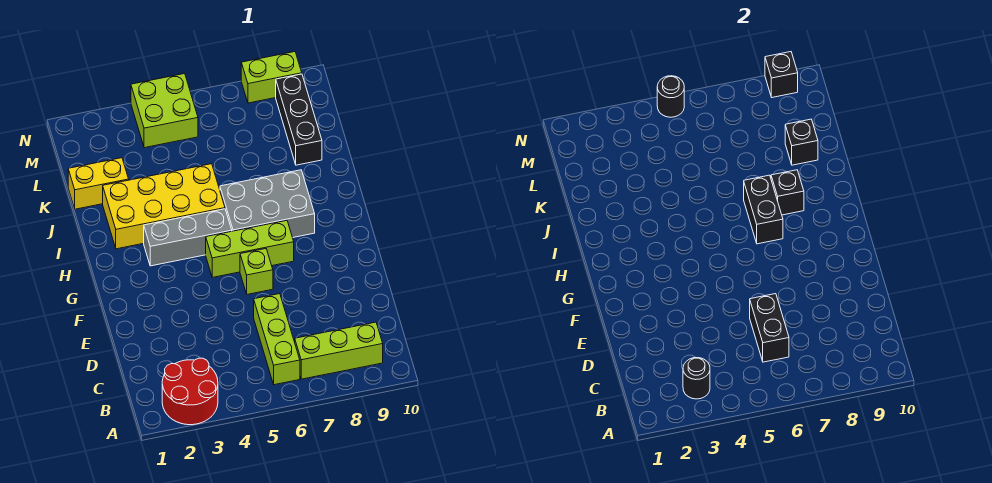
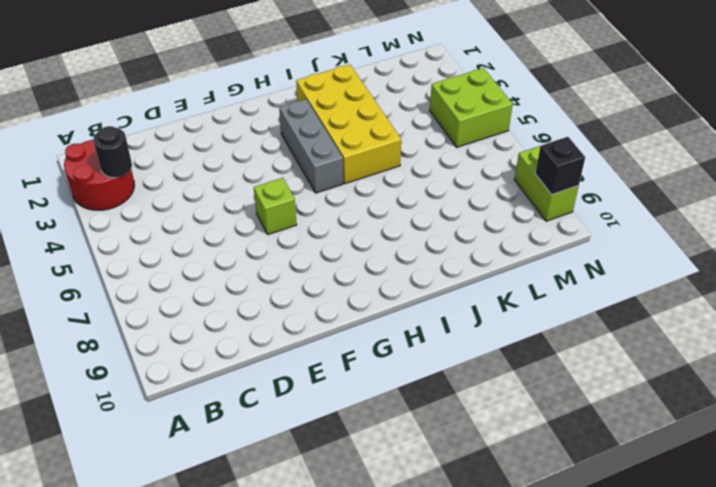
none -> lime 1x3 brick [254,294,300,385]
none -> lime 1x3 brick [295,322,383,379]
none -> lime 1x3 brick [206,221,294,277]

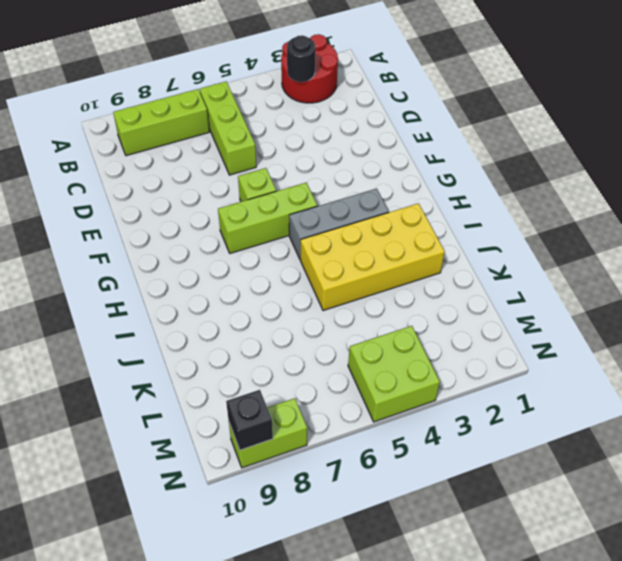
none -> grey 2x3 brick [220,170,315,238]
none -> yellow 1x2 brick [68,158,129,209]
none -> black 1x3 brick [276,74,322,165]

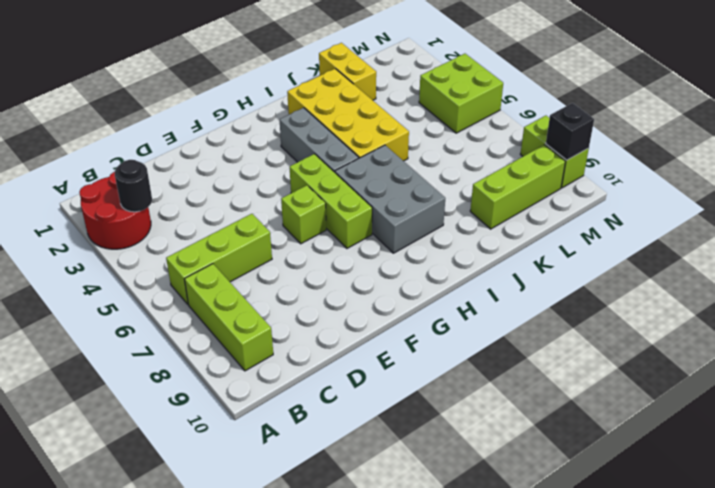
lime 1x3 brick [470,145,565,229] -> black 1x3 brick [276,74,322,165]
none -> black 1x2 brick [750,294,789,362]
none -> black 1x2 brick [744,175,783,244]
none -> black 1x1 brick [771,170,804,215]

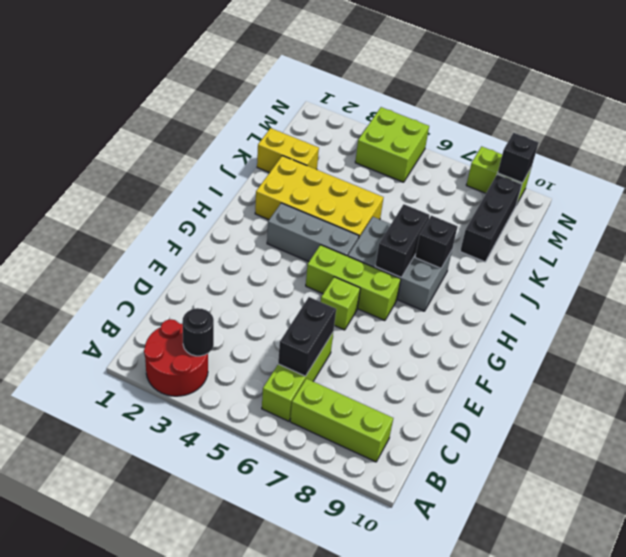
none -> black 1x1 brick [785,119,818,165]
none -> black 1x1 round brick [657,76,684,117]

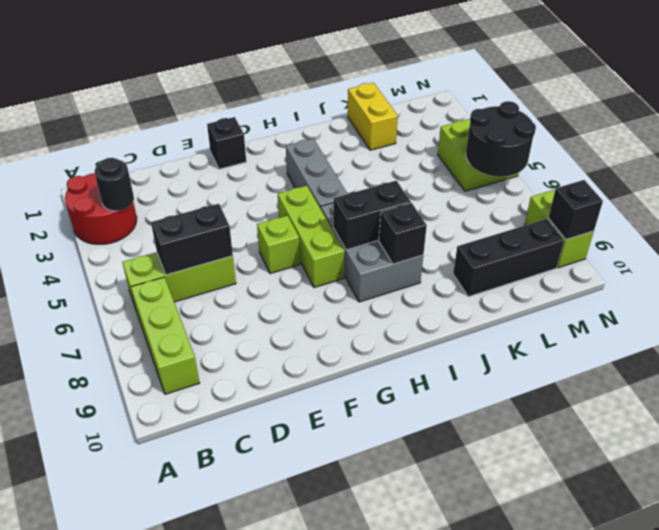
black 1x1 brick [207,117,246,169] -> black 1x1 brick moved to [785,119,818,165]
black 2x2 round brick [466,101,536,177] -> black 1x1 round brick [657,76,684,117]
none -> yellow 2x4 brick [103,164,225,249]

